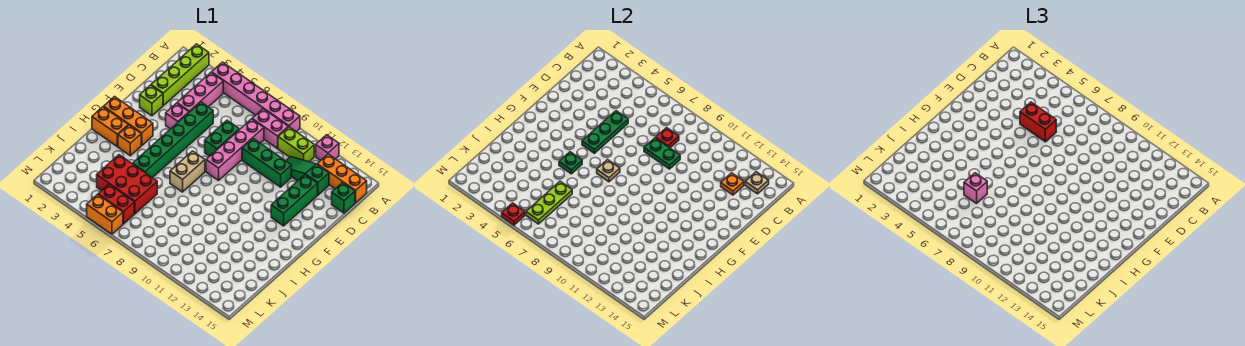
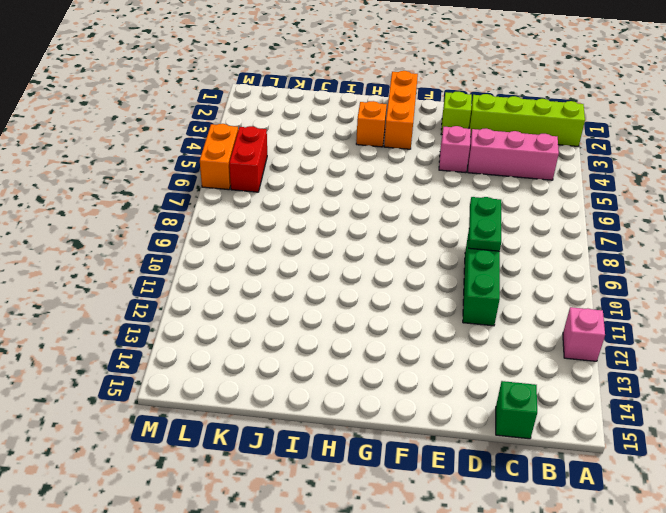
none -> pink 1x6 brick [212,62,300,132]
none -> pink 1x2 brick [252,109,288,149]
none -> lime 1x2 brick [278,127,314,162]
none -> orange 1x3 brick [317,154,367,203]

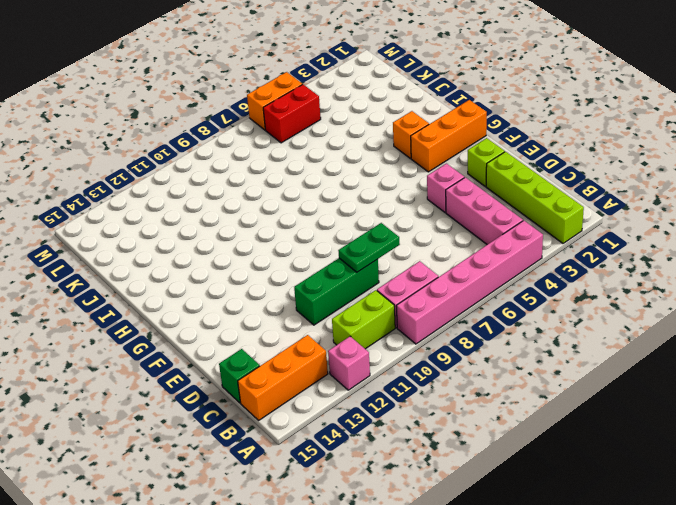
none -> pink 1x4 brick [206,119,264,181]
none -> green 1x3 slope [286,157,329,195]
none -> green 1x6 brick [133,102,213,178]
none -> green 1x2 brick [205,120,239,156]

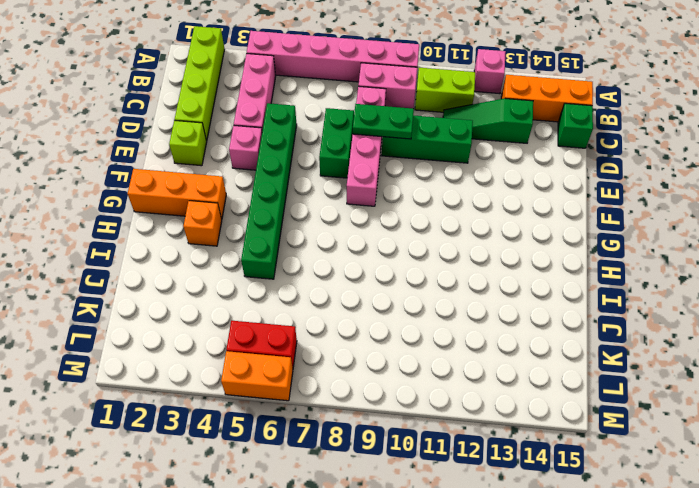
none -> green 1x3 brick [271,175,318,226]
none -> tan 1x2 brick [170,151,205,192]
none -> orange 1x2 brick [92,107,128,147]
none -> red 2x3 brick [97,155,157,214]

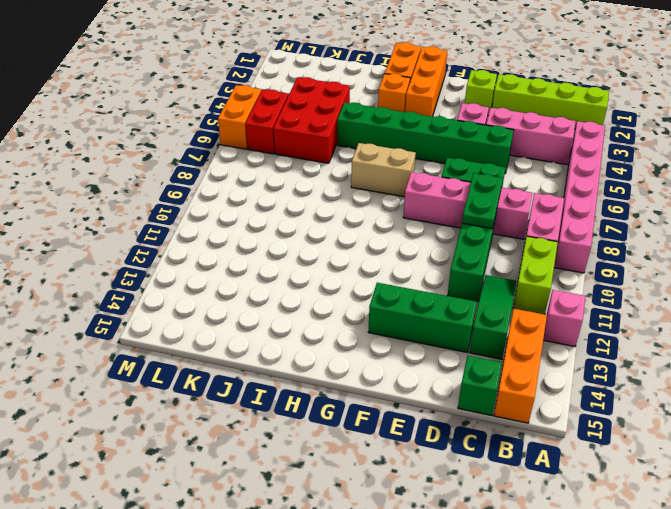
none -> tan 1x1 plate [745,172,769,194]
none -> red 1x1 plate [656,128,679,148]
none -> orange 1x1 plate [721,173,744,195]
none -> green 1x3 plate [582,111,628,153]

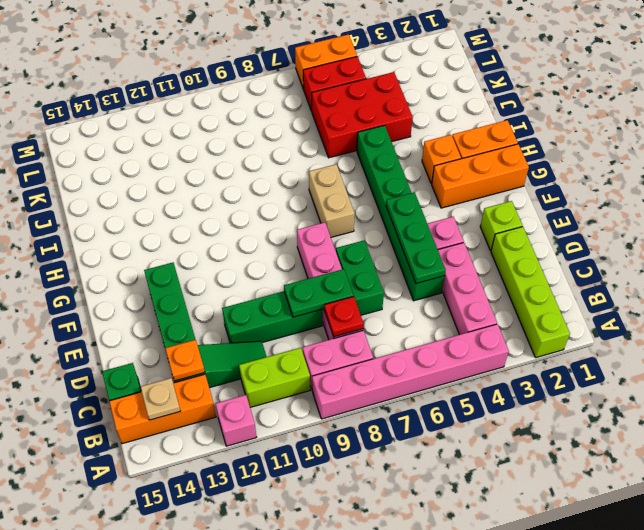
none -> tan 1x1 plate [597,160,620,182]
none -> green 1x1 plate [559,152,582,174]
none -> lime 1x3 plate [526,181,572,224]
none -> red 1x1 plate [502,203,525,225]

